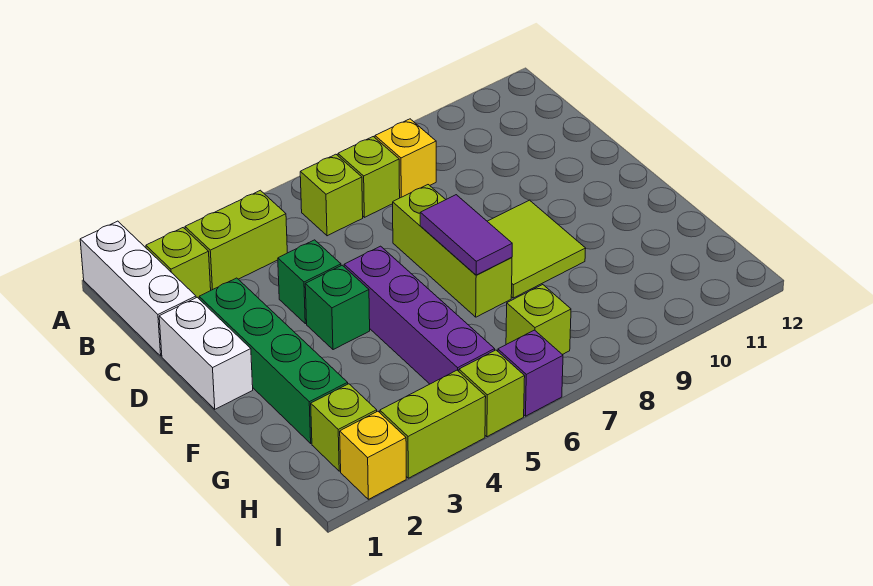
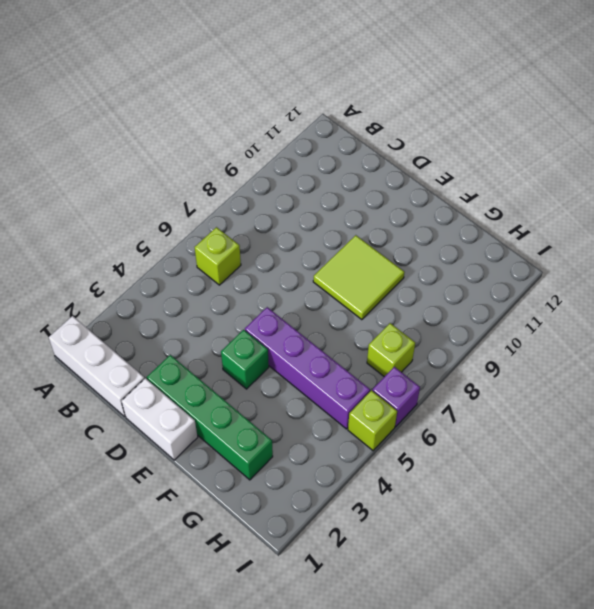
none -> lime 1x1 brick [146,228,211,298]
none -> lime 1x2 brick [185,190,287,290]
none -> lime 1x1 brick [338,137,400,217]

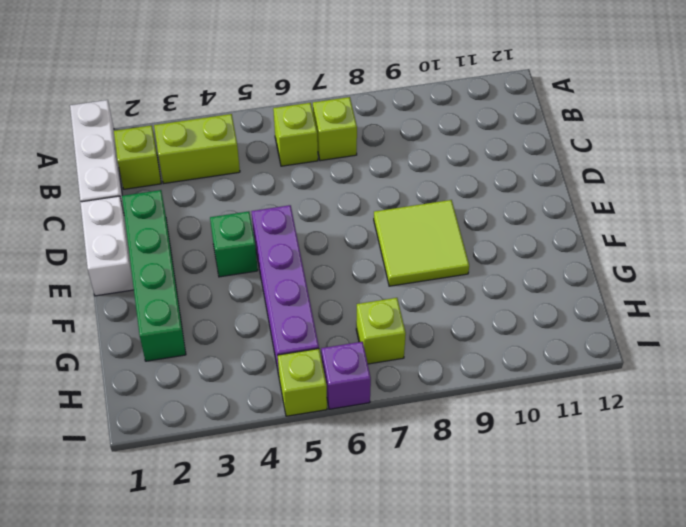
none -> yellow 1x1 brick [375,119,436,198]
none -> green 1x1 brick [278,240,341,324]
none -> lime 1x3 brick [393,185,512,317]

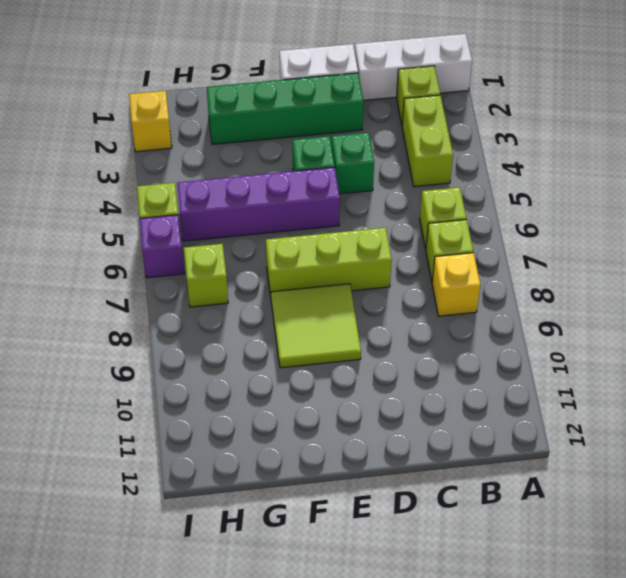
none -> lime 1x1 brick [311,384,377,471]
none -> lime 1x2 brick [380,370,486,478]
none -> purple 1x2 tile [420,195,512,275]

